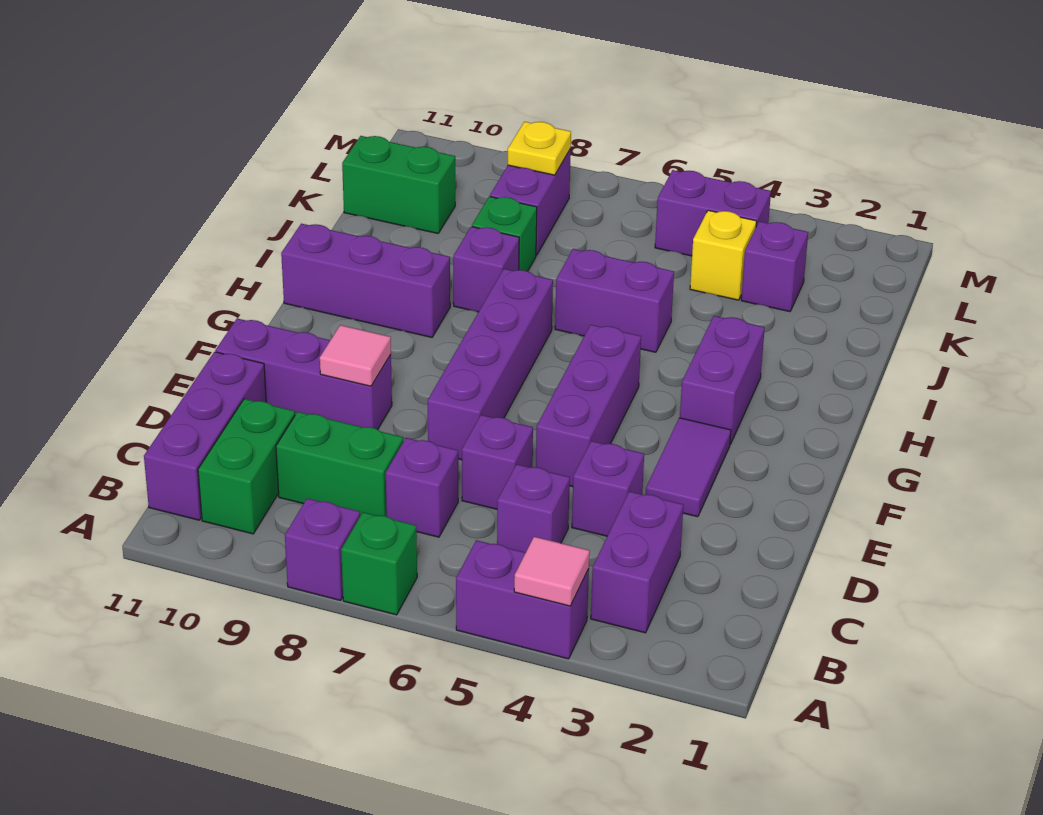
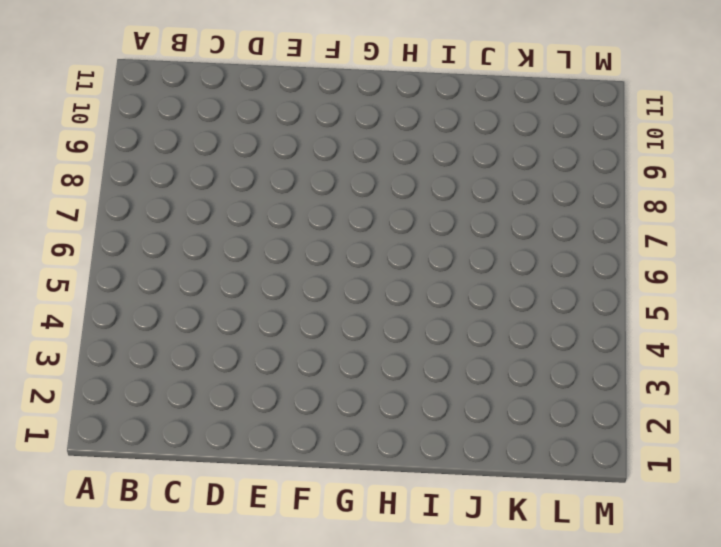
none -> purple 1x2 brick [456,540,589,659]
none -> green 1x1 brick [341,512,417,615]
none -> purple 1x1 brick [285,498,360,600]

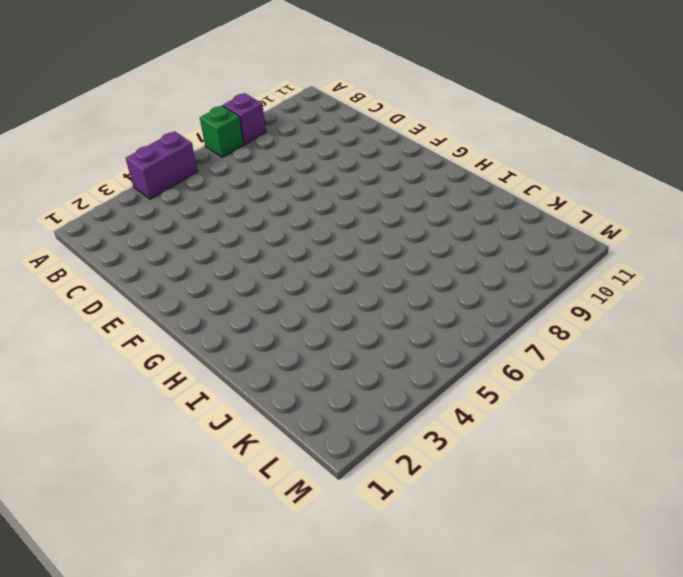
none -> purple 1x2 brick [591,491,683,633]
none -> green 1x2 brick [198,399,295,534]
none -> purple 1x3 brick [144,352,266,520]

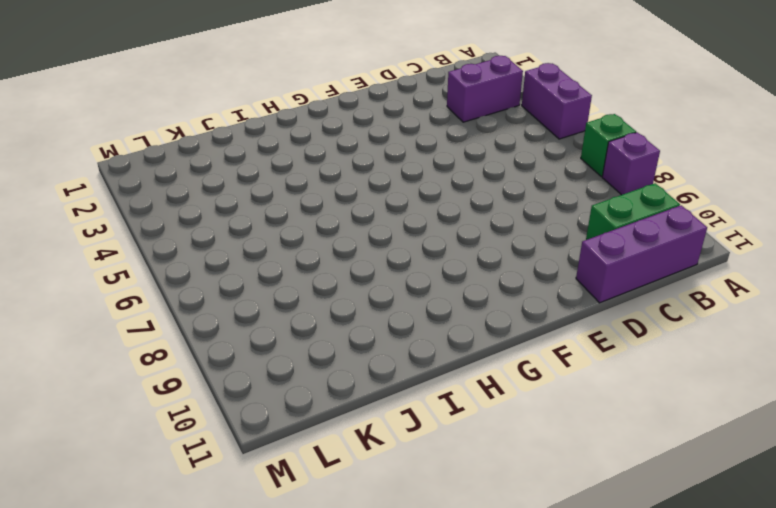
none -> purple 1x1 brick [497,464,570,552]
none -> purple 1x1 brick [386,438,458,537]
none -> green 1x2 brick [276,412,403,516]

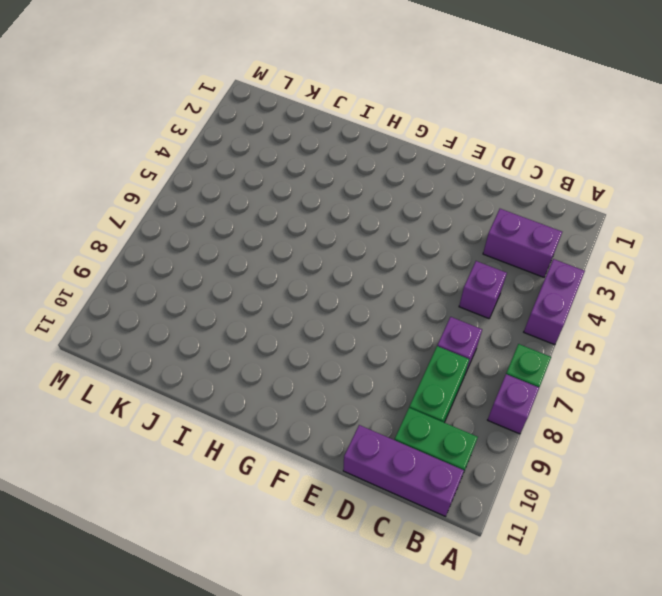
none -> purple 1x1 brick [572,441,644,536]
none -> purple 1x1 brick [462,415,533,509]
none -> purple 1x2 tile [646,418,731,517]

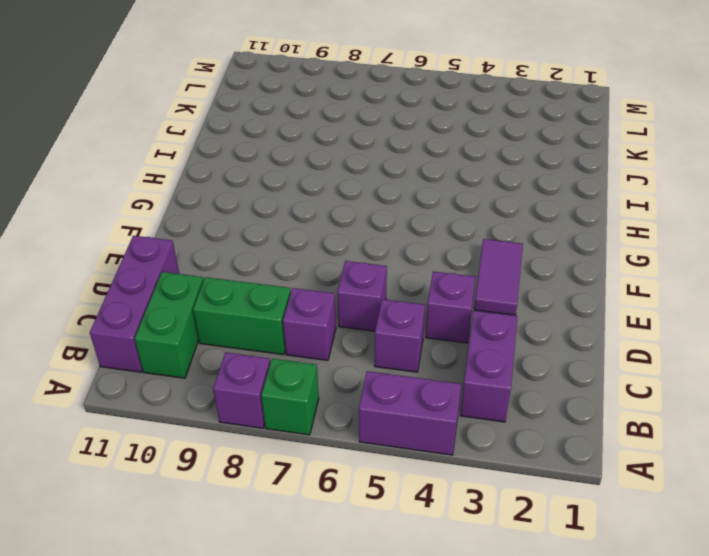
none -> purple 1x3 brick [536,325,641,487]
none -> purple 1x4 brick [427,269,553,460]
none -> purple 1x3 brick [215,318,392,429]

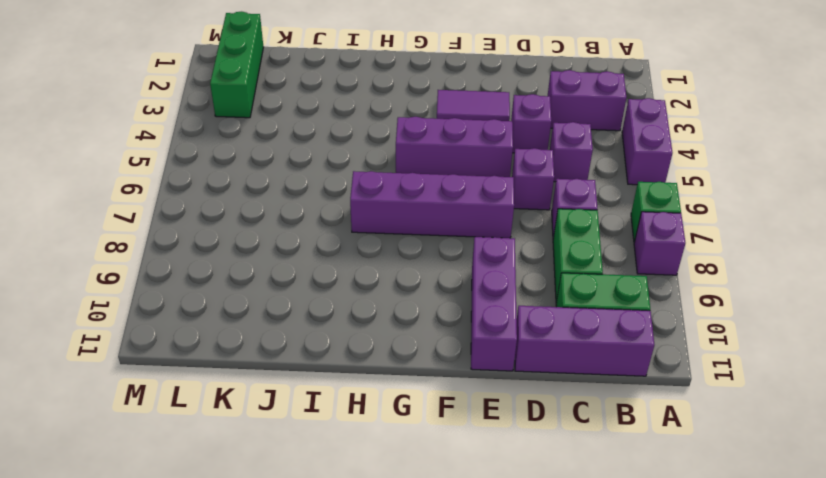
green 1x3 brick [210,12,263,118] -> none
none -> purple 1x2 brick [680,316,765,444]
none -> purple 1x3 brick [281,224,450,337]
none -> purple 1x2 brick [555,249,674,352]

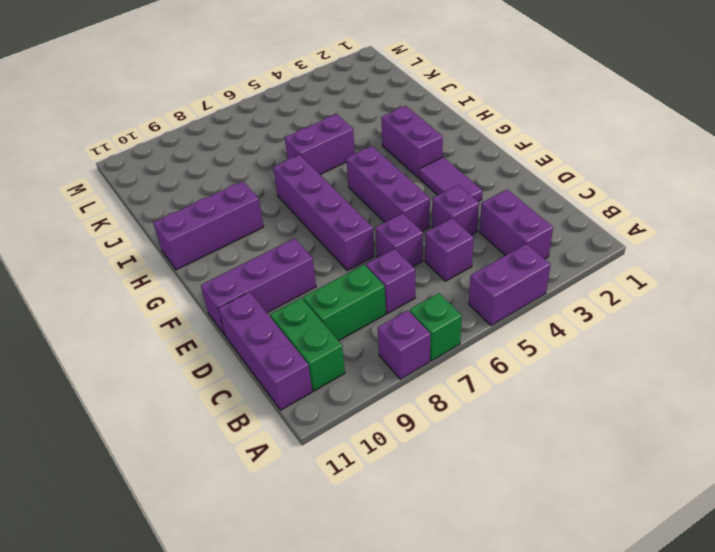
none -> purple 1x1 brick [453,226,519,312]
none -> green 1x1 brick [472,196,537,271]
none -> purple 1x1 brick [741,221,808,312]

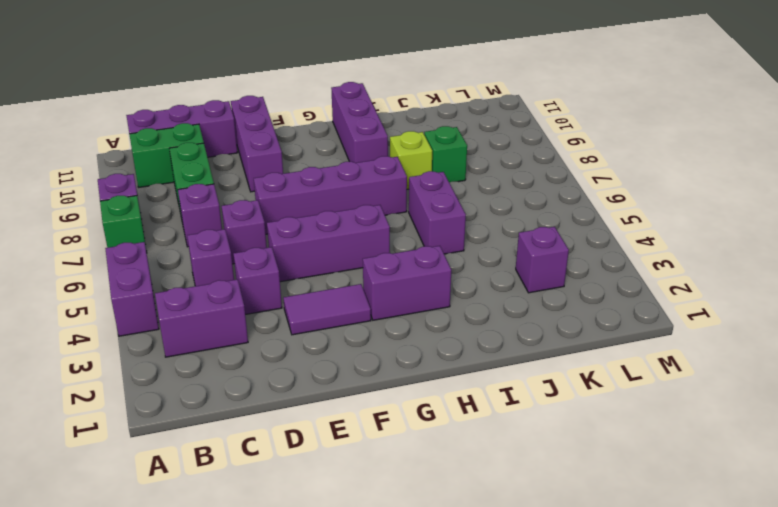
lime 1x1 brick [390,131,432,189] -> purple 1x1 brick [453,226,519,312]
none -> yellow 1x1 brick [690,210,757,300]
none -> purple 1x2 brick [490,149,571,255]
none -> green 1x2 brick [342,136,455,233]

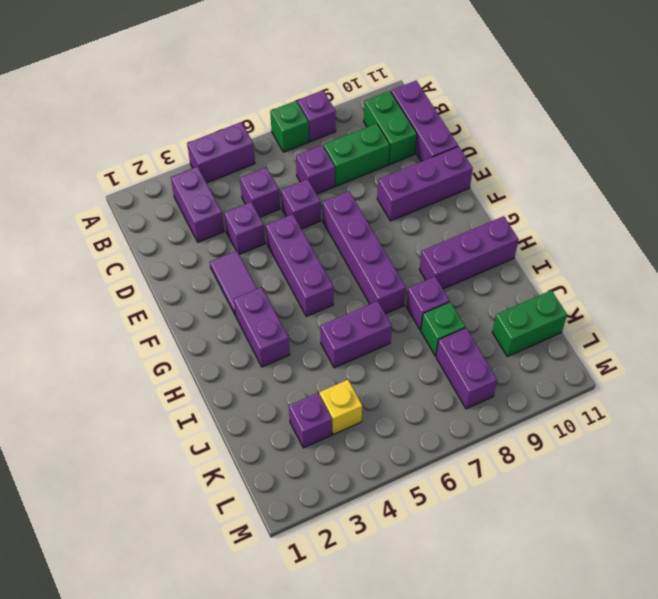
none -> purple 1x2 brick [655,170,771,256]
none -> pink 1x1 tile [514,537,590,606]
none -> pink 1x1 tile [320,325,391,386]

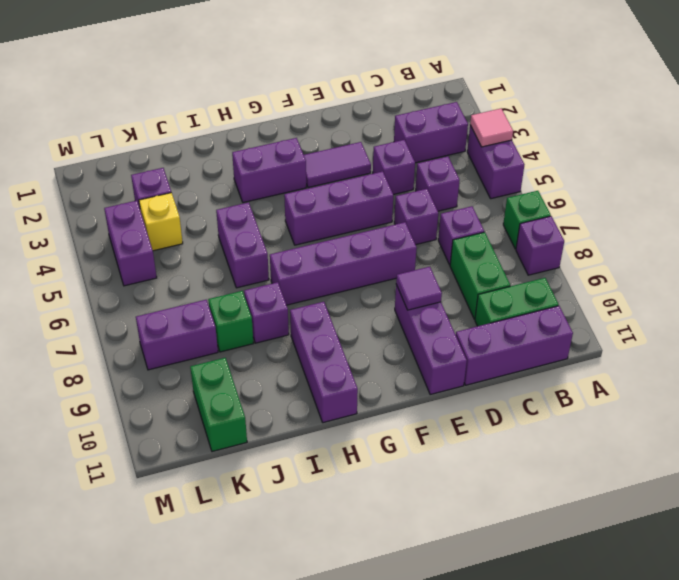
purple 1x1 tile [396,267,442,310] -> pink 1x1 tile [320,325,391,386]
none -> yellow 1x1 plate [508,122,571,175]

